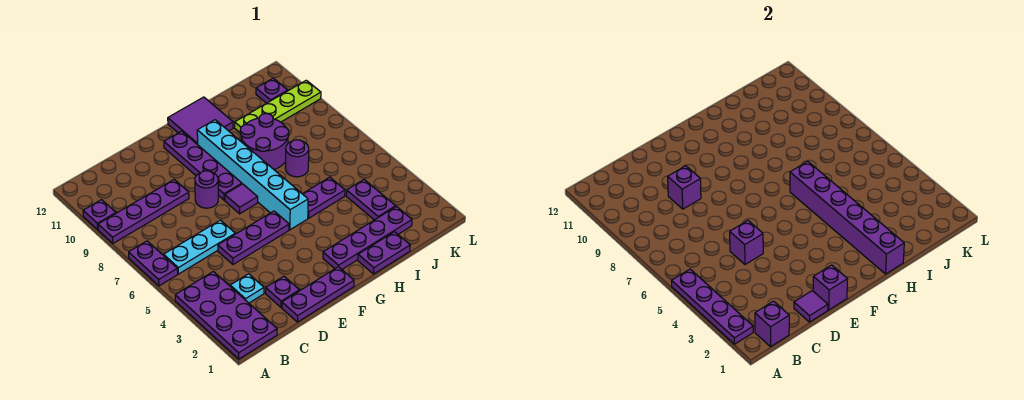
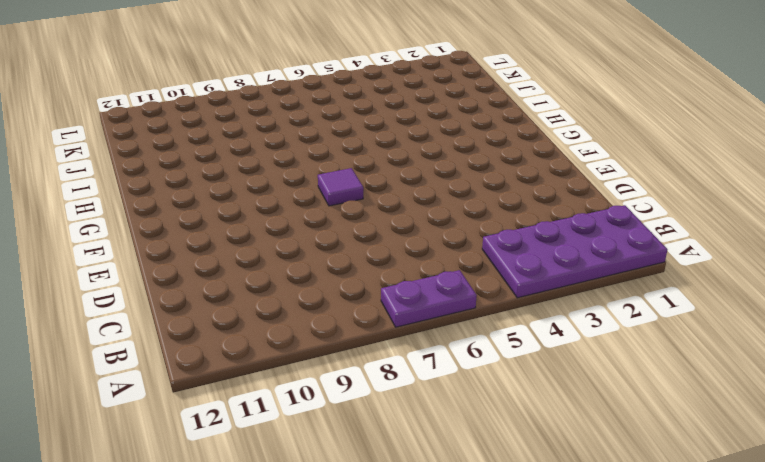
none -> purple 1x4 plate [98,180,189,243]
none -> purple 1x1 plate [83,200,116,230]
none -> cyan 1x3 plate [164,220,235,274]

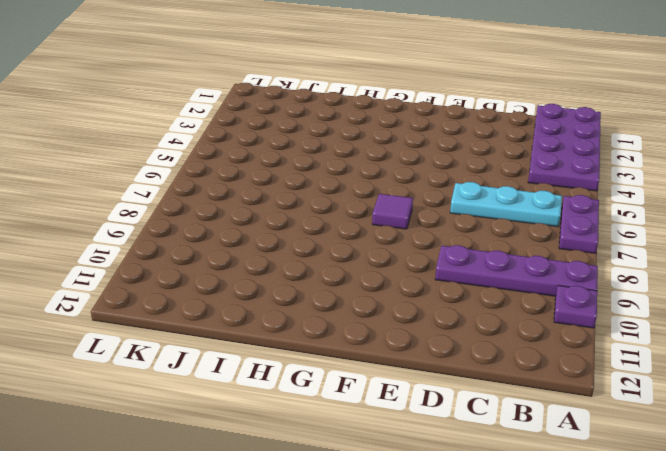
none -> cyan 1x1 plate [230,274,264,303]
none -> purple 1x3 plate [282,267,354,322]
none -> purple 1x1 plate [266,276,300,308]

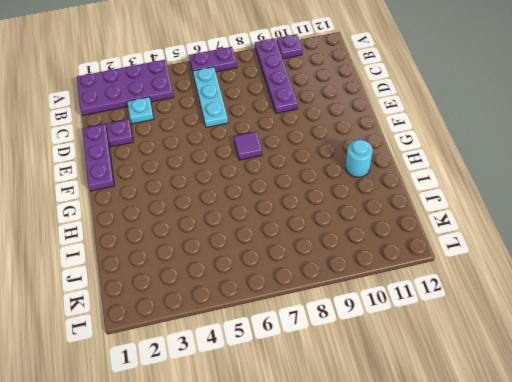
cyan 1x1 round brick [346,140,373,177] -> purple 2x2 tile [168,97,233,145]
none -> purple 1x3 plate [218,211,289,264]
none -> purple 1x1 round brick [195,171,218,208]
none -> purple 1x4 plate [164,131,242,200]

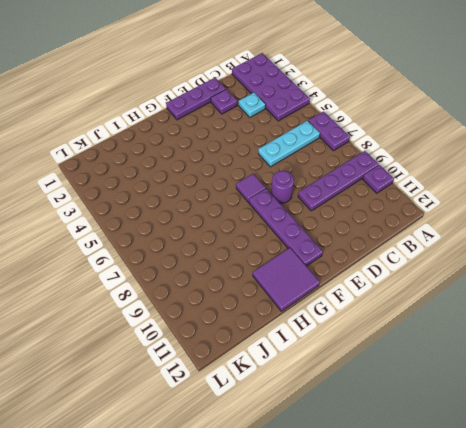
none -> purple 1x3 plate [218,211,289,264]
none -> purple 1x4 plate [323,207,412,269]
none -> cyan 1x6 brick [197,120,308,230]

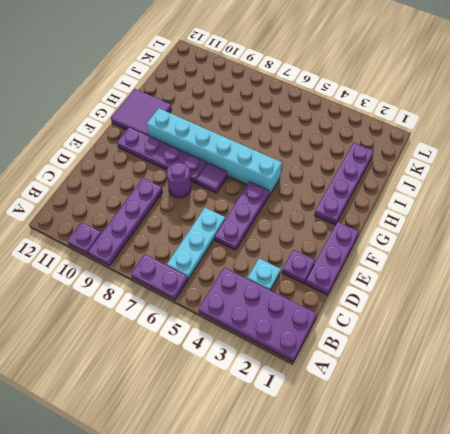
none -> purple 1x2 plate [358,232,410,274]
none -> purple 1x2 plate [303,177,345,218]
none -> purple 2x2 round brick [240,114,289,170]

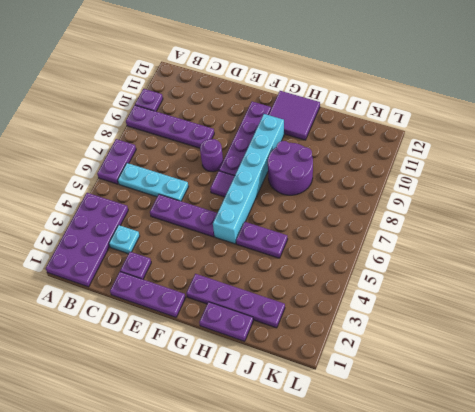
none -> purple 1x1 round brick [285,140,309,177]
none -> lime 1x4 plate [235,80,321,133]
none -> purple 1x2 plate [346,180,396,220]

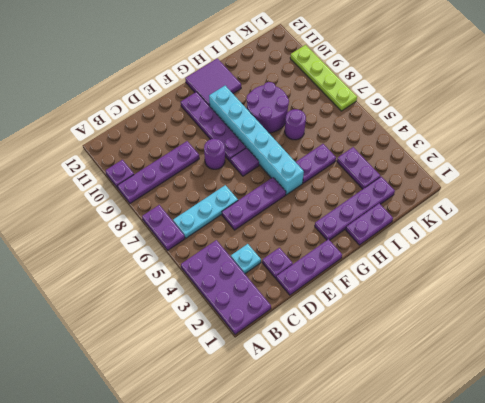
lime 1x4 plate [290,45,357,111] -> lime 1x4 plate turned to [235,80,321,133]
none -> purple 1x1 plate [256,78,288,103]
none -> purple 1x4 plate [672,269,753,344]
none -> purple 1x1 brick [755,301,789,347]

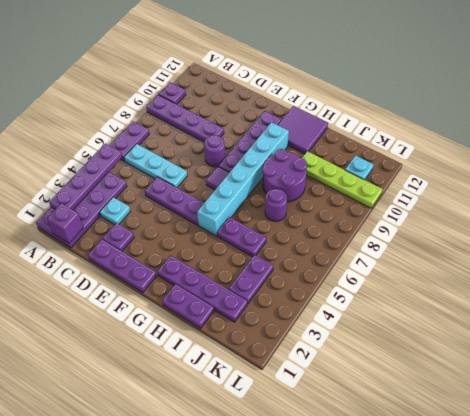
cyan 1x1 plate [345,156,373,180] -> purple 1x1 plate [256,78,288,103]
none -> purple 1x1 tile [794,291,828,322]
none -> purple 1x1 brick [730,221,763,264]
none -> purple 1x1 brick [668,166,701,209]

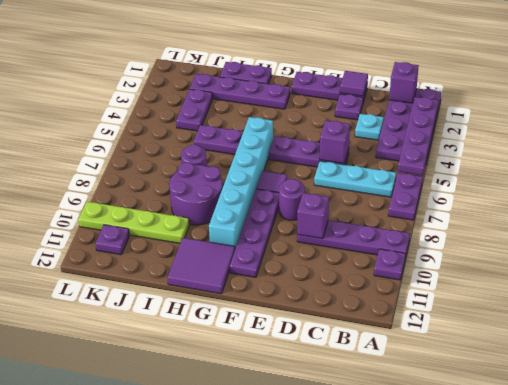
none -> purple 1x1 brick [813,265,847,310]
none -> purple 1x6 brick [790,161,904,274]

